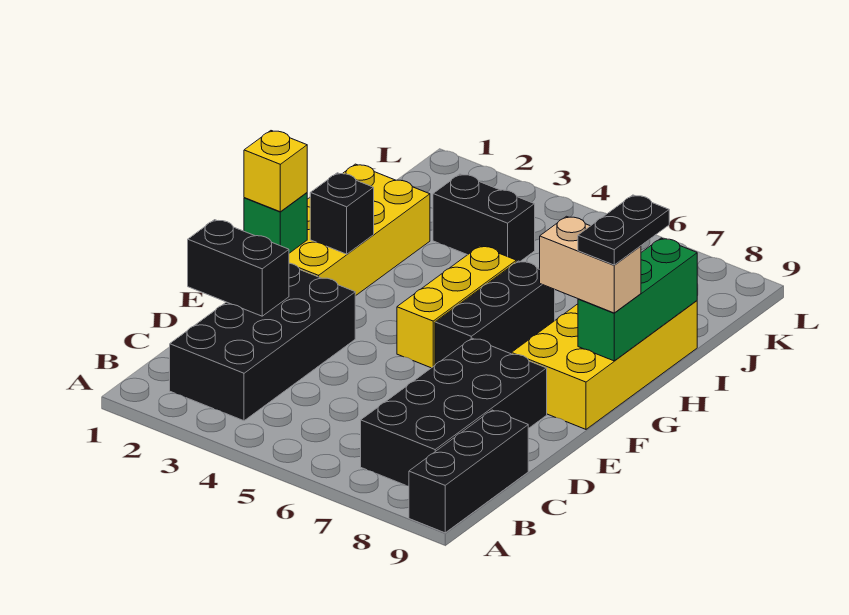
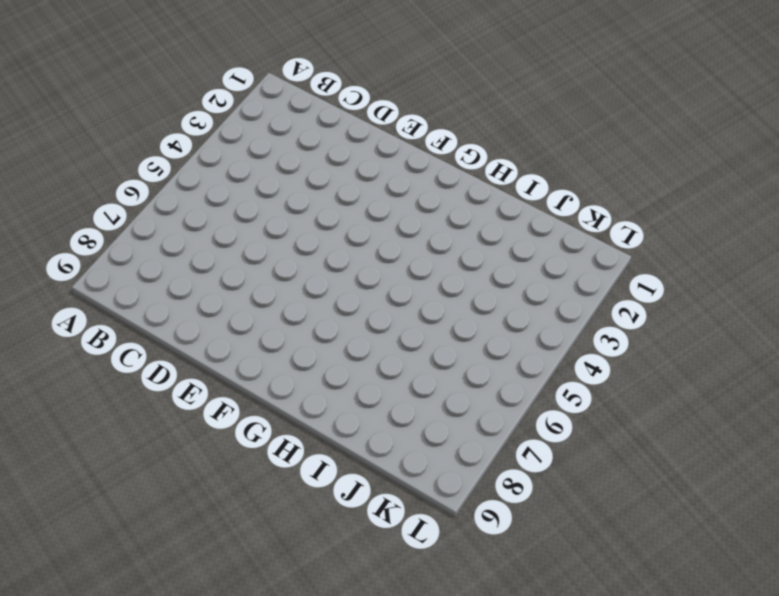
none -> black 1x3 brick [409,410,528,533]
none -> black 2x4 brick [170,263,355,421]
none -> black 2x4 brick [361,338,547,486]

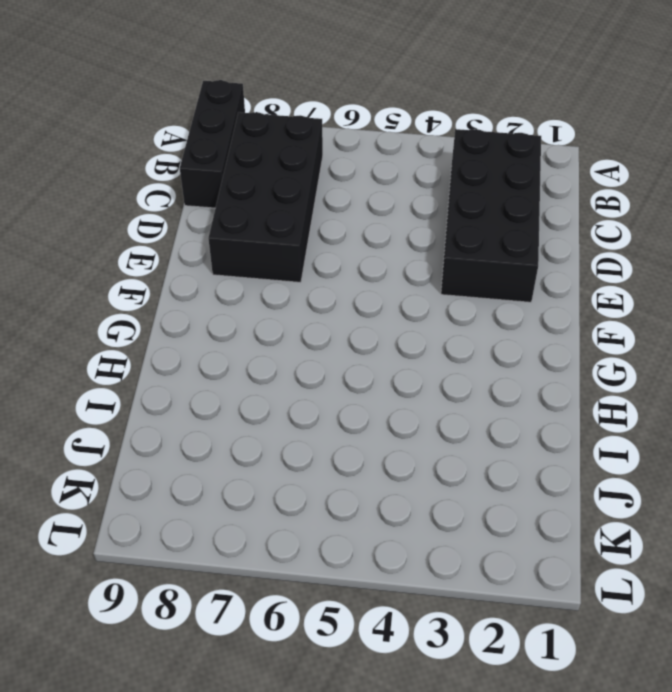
none -> yellow 2x4 brick [289,164,430,296]
none -> yellow 1x3 brick [397,246,516,368]
none -> black 1x3 brick [435,261,555,365]

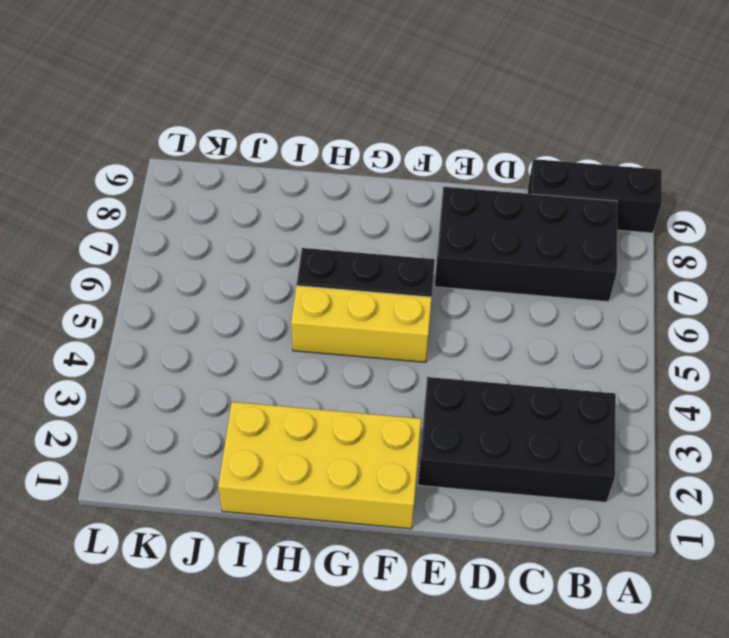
none -> yellow 2x4 brick [512,301,697,429]
none -> black 1x2 brick [433,174,535,262]
none -> black 1x2 brick [188,220,289,316]

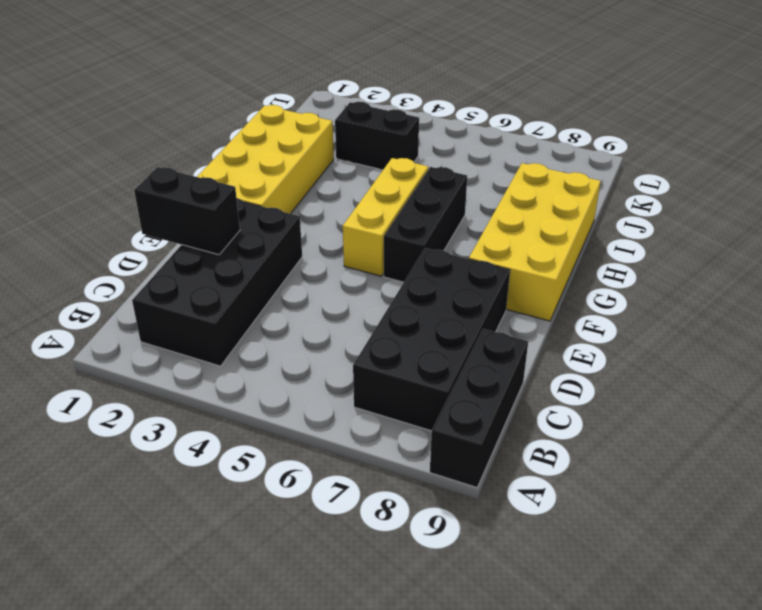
none -> green 1x1 brick [244,193,307,253]
none -> black 1x1 brick [310,173,374,254]
none -> green 1x3 brick [578,238,697,361]

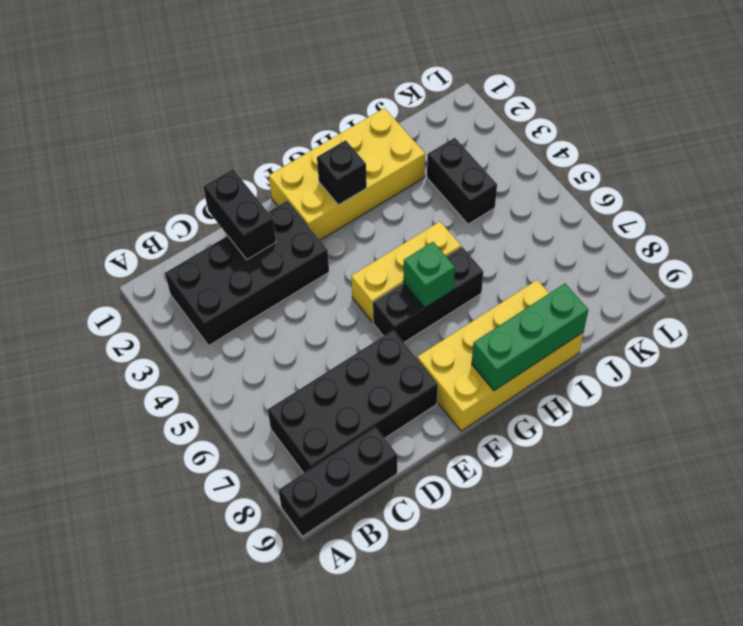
green 1x1 brick [403,242,455,308] -> green 1x1 brick moved to [244,193,307,253]
none -> yellow 1x1 brick [244,131,307,212]
none -> tan 1x2 brick [540,216,641,313]
none -> black 1x2 plate [578,195,669,265]

